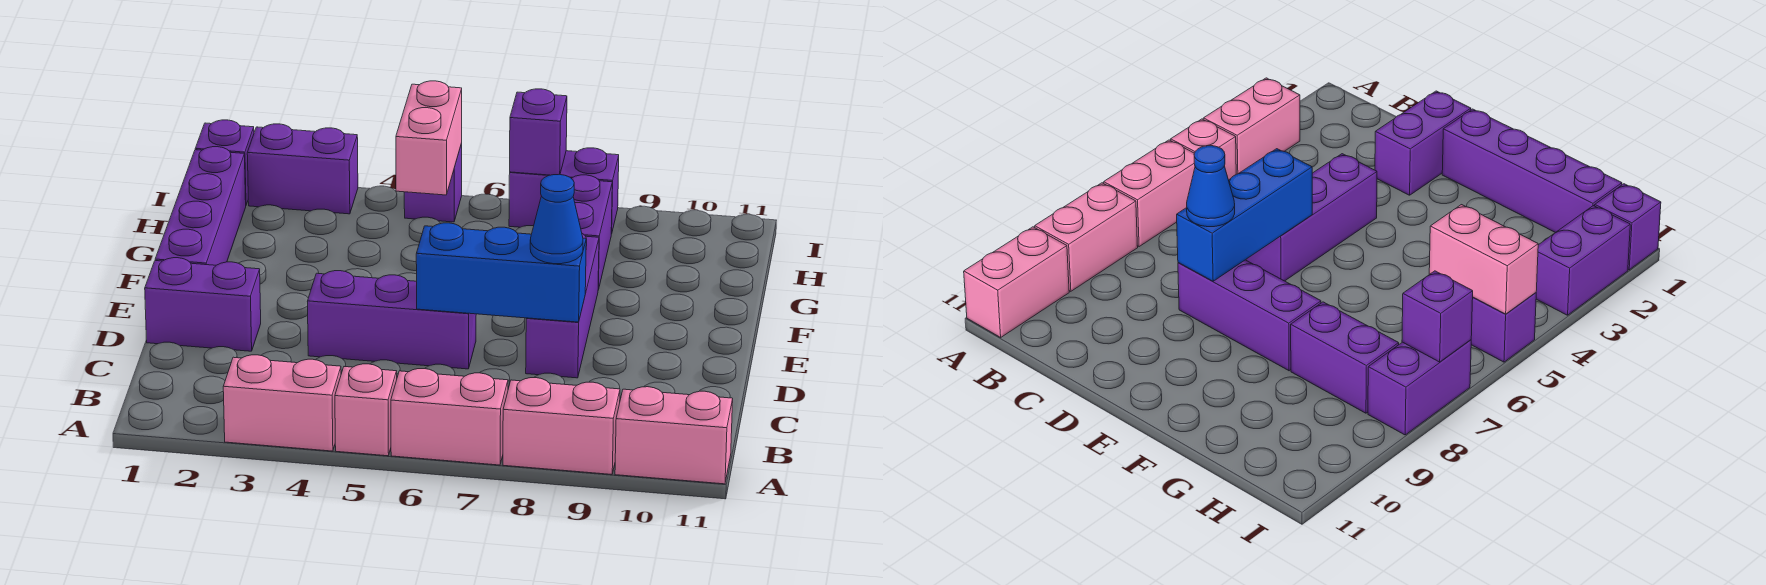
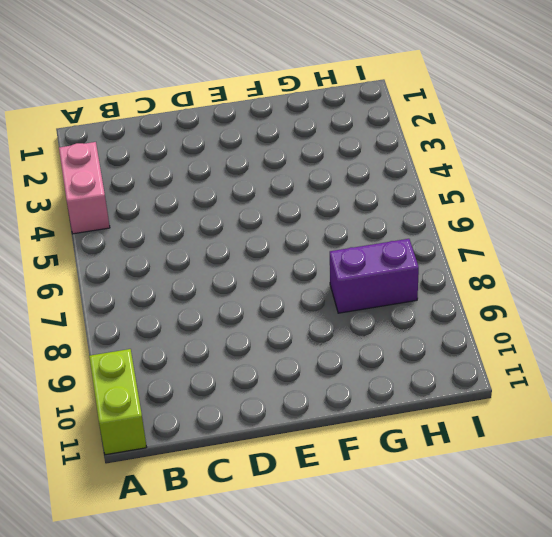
lime 1x2 brick [89,349,146,455] -> pink 1x2 brick [615,387,733,484]
none -> pink 1x1 brick [335,364,397,456]
none -> pink 1x2 brick [391,369,508,465]
none -> pink 1x2 brick [503,378,620,474]

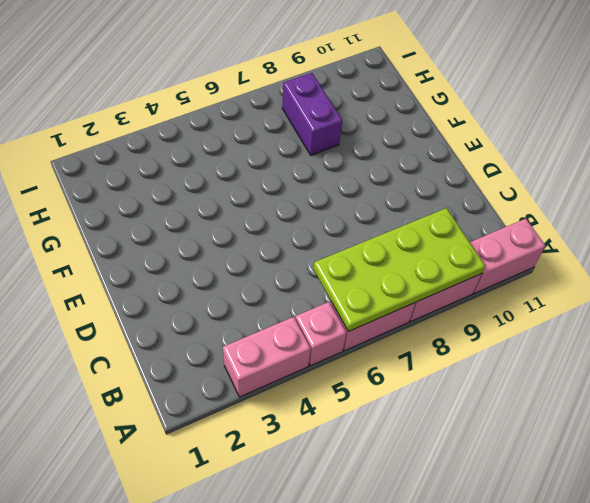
lime 2x4 plate [313,208,485,332] -> none
none -> purple 1x2 brick [145,258,261,351]
none -> purple 1x3 brick [307,271,476,369]
none -> purple 1x3 brick [526,234,599,378]

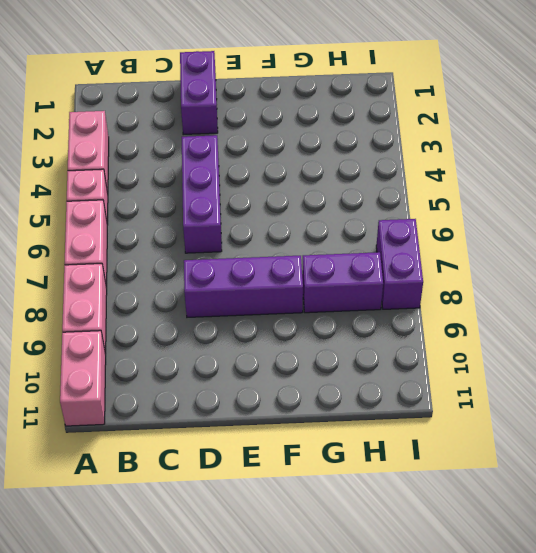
none -> purple 1x4 brick [155,147,246,265]
none -> purple 1x1 brick [195,120,254,205]
none -> purple 1x2 brick [247,124,358,214]

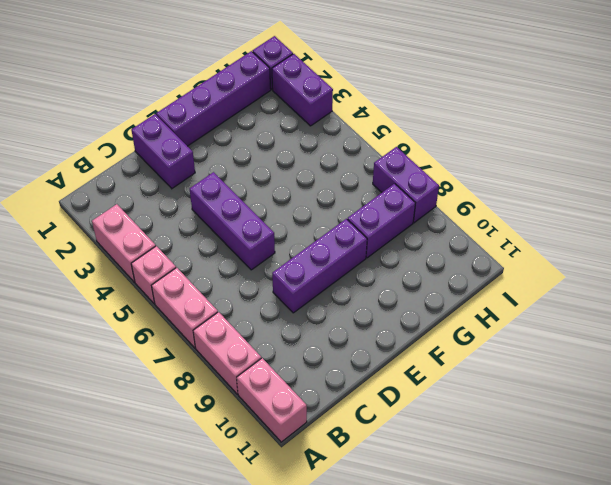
none -> purple 1x1 brick [404,144,462,222]
none -> blue 1x3 brick [416,223,586,322]
none -> pink 1x2 brick [396,81,462,195]

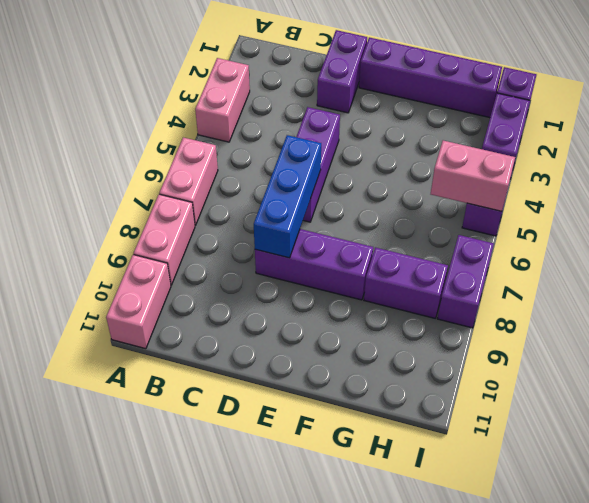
none -> pink 1x1 brick [335,364,397,456]
none -> purple 1x1 brick [510,89,567,175]
none -> blue 1x1 cone [530,174,583,264]

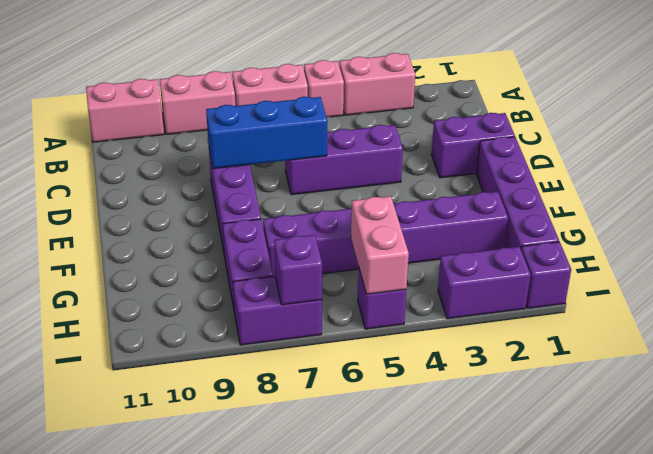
purple 1x6 brick [263,192,508,276] -> none
none -> blue 1x1 cone [530,174,583,264]

